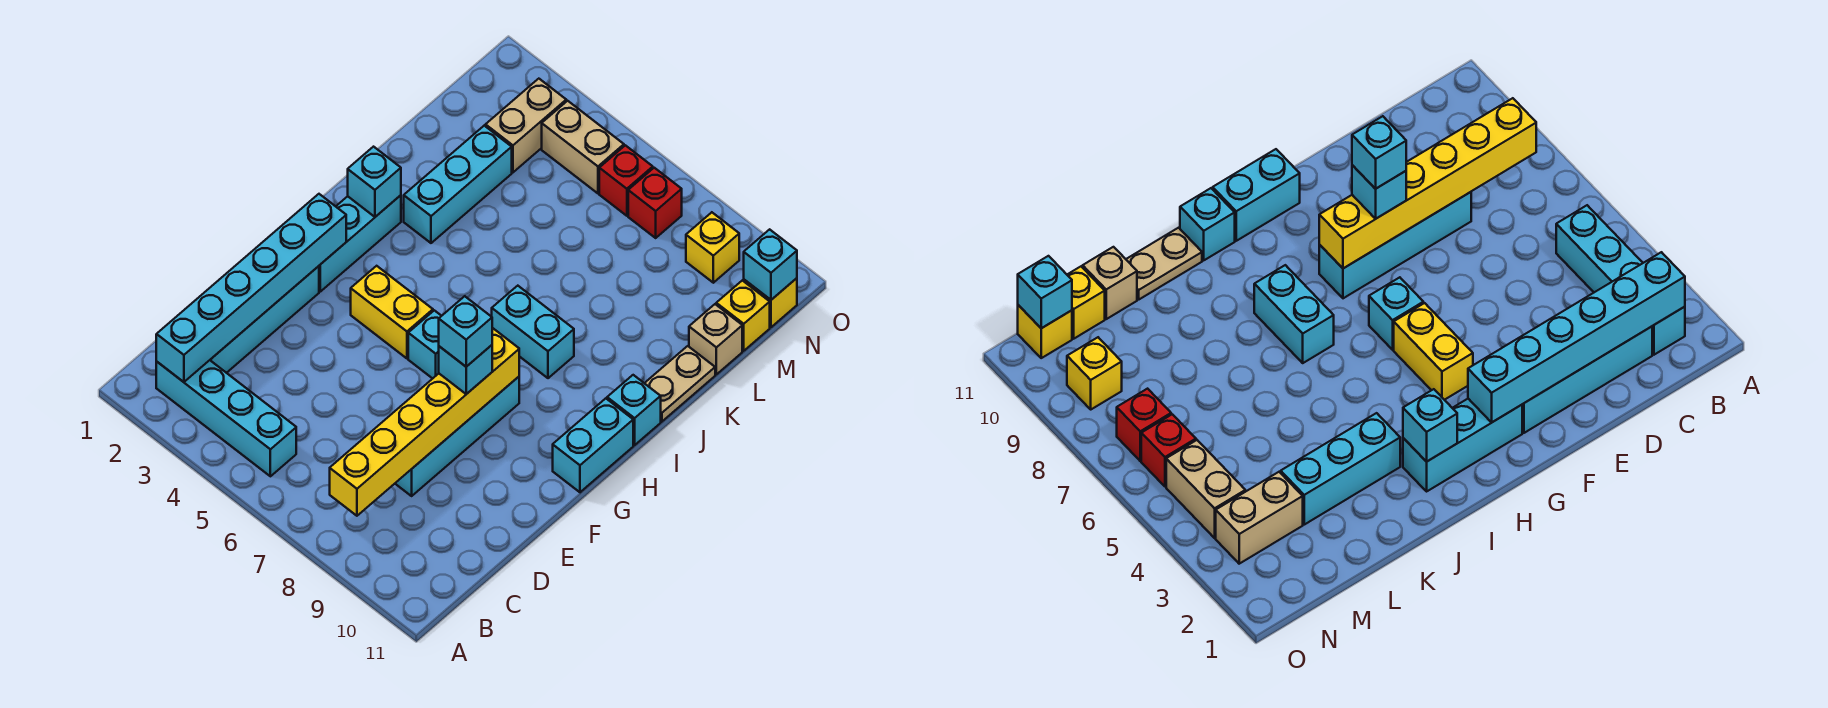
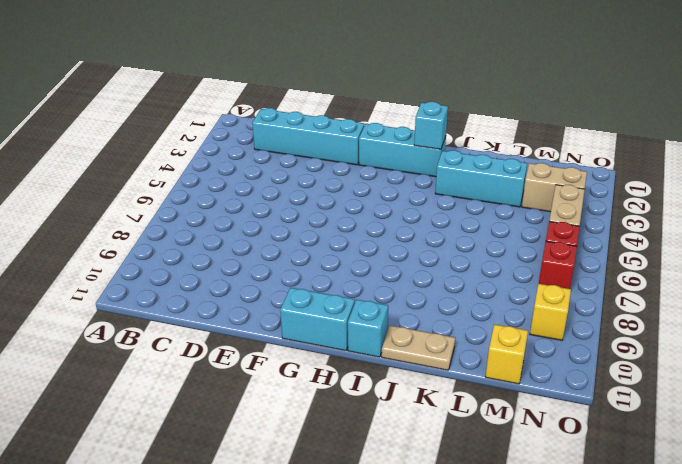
none -> cyan 1x4 brick [156,360,296,476]
none -> cyan 1x4 brick [395,377,519,496]
none -> yellow 1x2 brick [351,266,433,358]

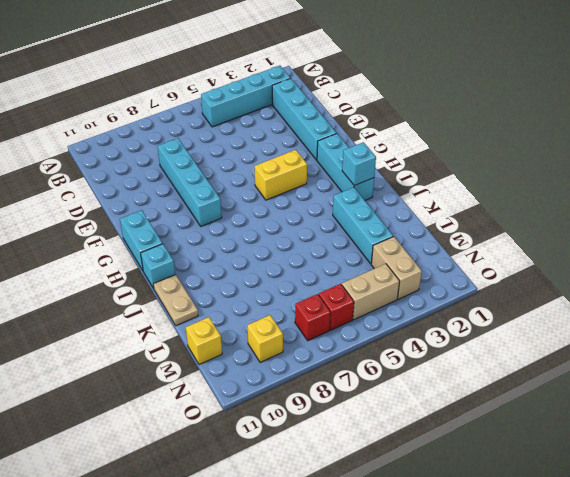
none -> cyan 1x1 brick [408,310,441,379]
none -> cyan 1x2 brick [492,286,574,378]
none -> tan 1x1 brick [689,304,742,374]

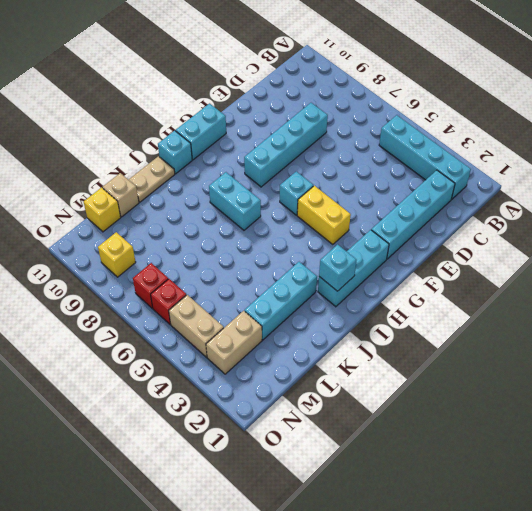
none -> yellow 1x1 brick [744,278,797,327]
none -> cyan 1x6 brick [156,194,346,382]
none -> yellow 1x6 brick [330,328,519,516]

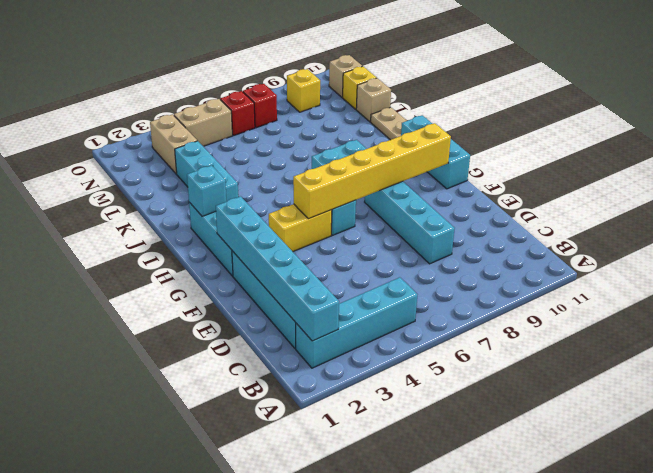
yellow 1x6 brick [293,123,451,219] -> yellow 1x6 brick turned to [330,328,519,516]
tan 1x1 brick [329,55,362,97] -> yellow 1x1 brick [744,278,797,327]
none -> cyan 1x1 brick [744,229,797,300]
none -> cyan 1x1 brick [439,345,492,394]
none -> cyan 1x1 brick [439,296,492,367]

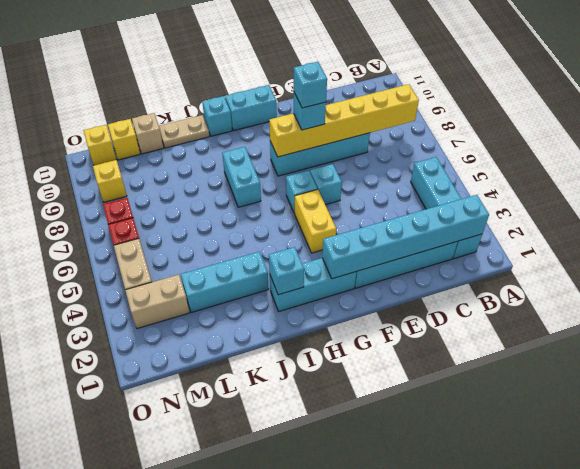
cyan 1x1 brick [310,164,342,205] -> cyan 1x1 brick moved to [744,229,797,300]

